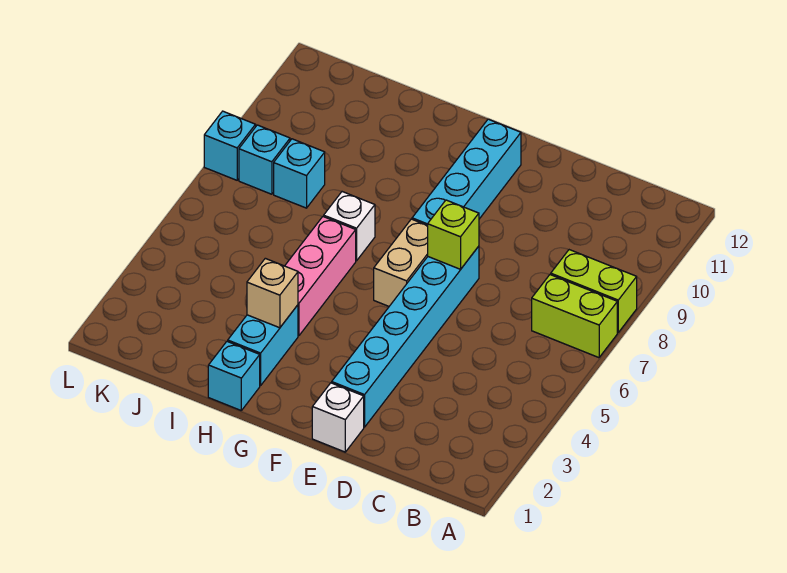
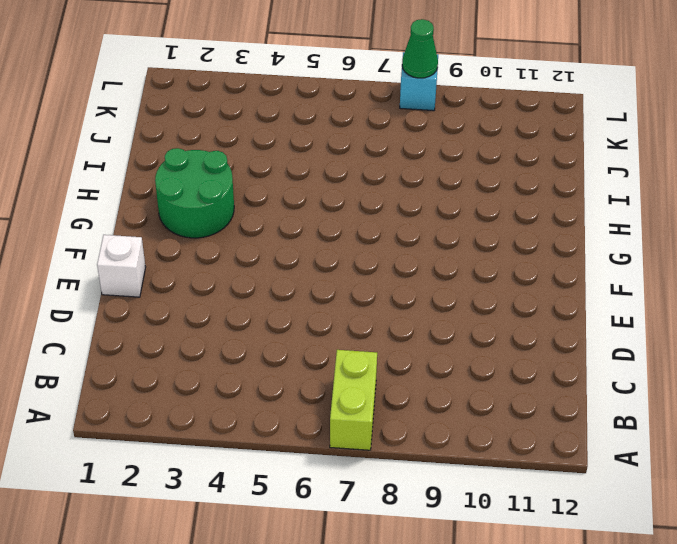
green 2x2 round brick [155,148,234,238] -> cyan 1x2 brick [228,305,298,386]
green 1x1 cone [402,19,438,78] -> none
none -> lime 1x2 brick [551,250,637,332]
none -> cyan 1x6 brick [332,246,479,427]
none -> tan 1x2 brick [374,219,428,306]

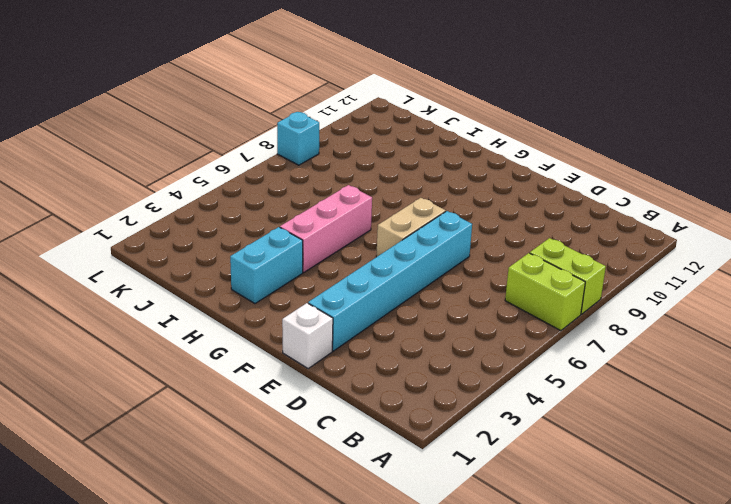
none -> cyan 1x4 brick [412,119,521,226]
none -> cyan 1x1 brick [208,341,260,410]
none -> white 1x1 brick [324,192,375,261]

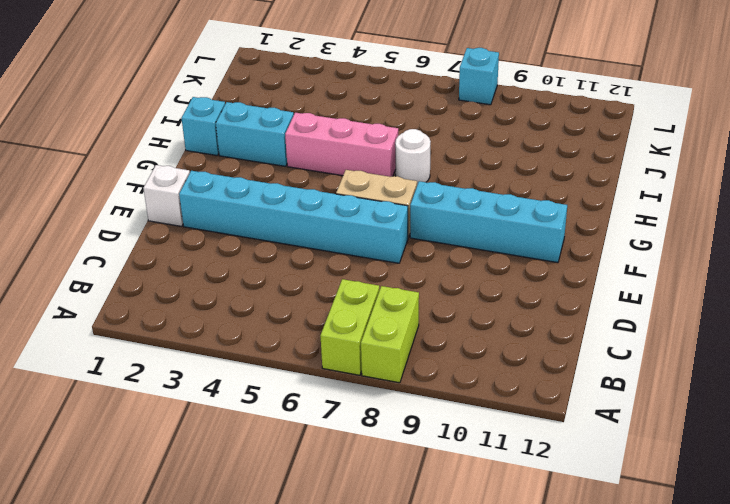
white 1x1 round brick [395,129,431,185] -> white 1x1 brick [324,192,375,261]
none -> cyan 1x1 brick [274,139,325,208]
none -> cyan 1x1 brick [239,125,290,194]
none -> lime 1x1 brick [428,200,479,269]

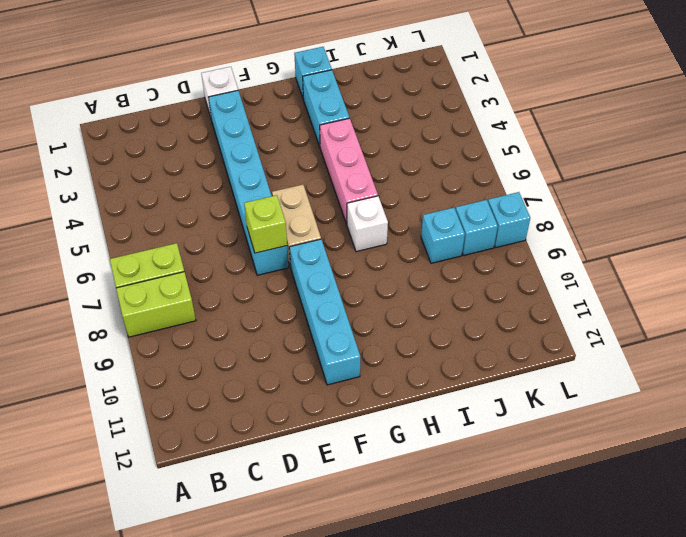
none -> tan 1x1 brick [247,258,298,328]

